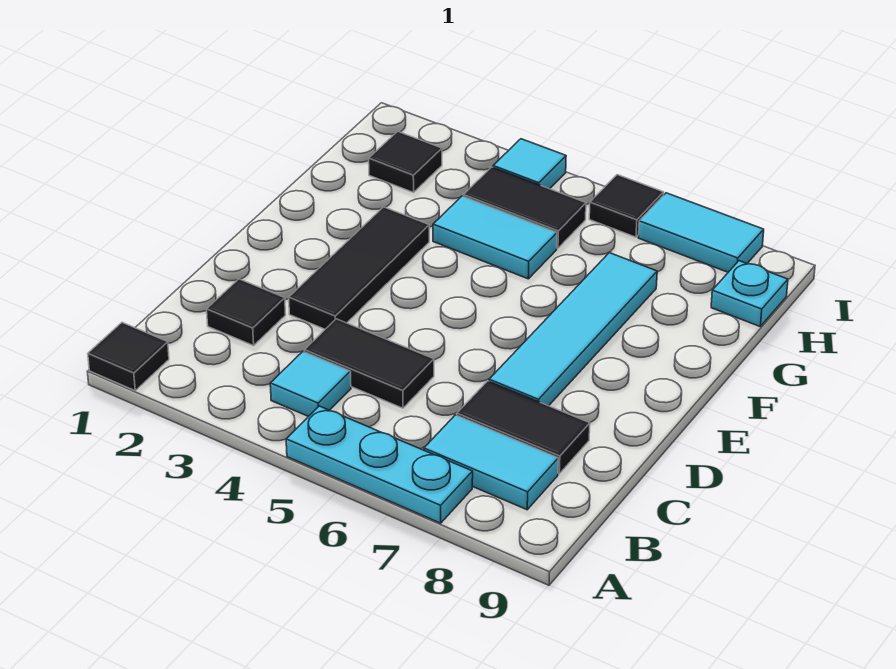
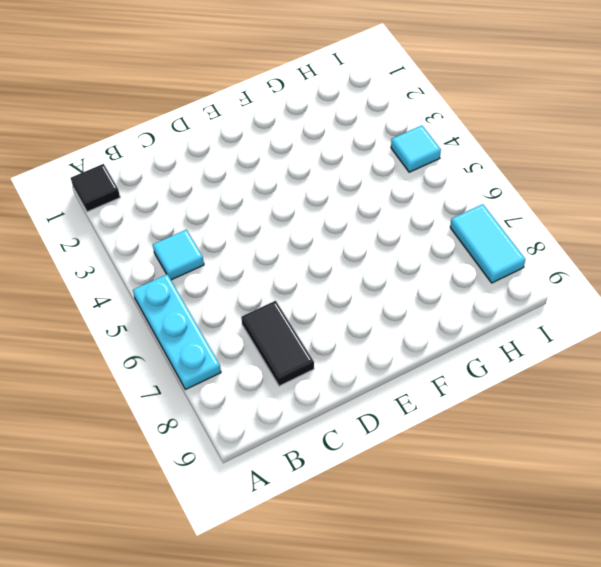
none -> cyan 1x2 tile [424,415,558,510]
none -> black 1x1 tile [207,279,286,346]
none -> black 1x2 tile [304,319,434,408]

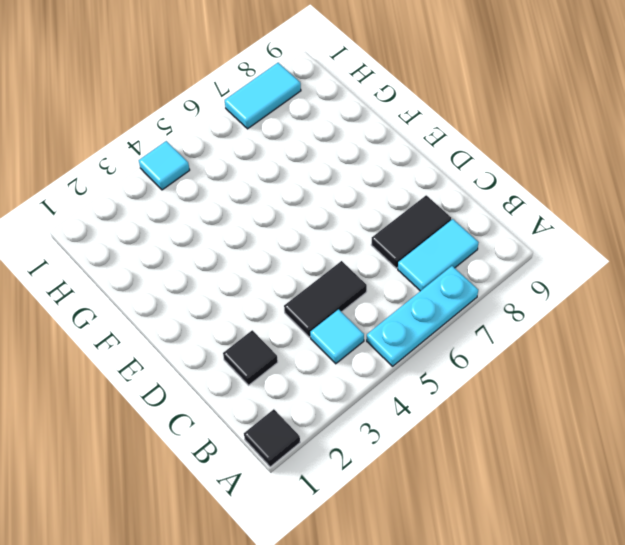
none -> black 1x3 tile [289,207,429,329]
none -> cyan 1x4 tile [489,253,657,406]
none -> cyan 1x2 tile [433,196,557,279]

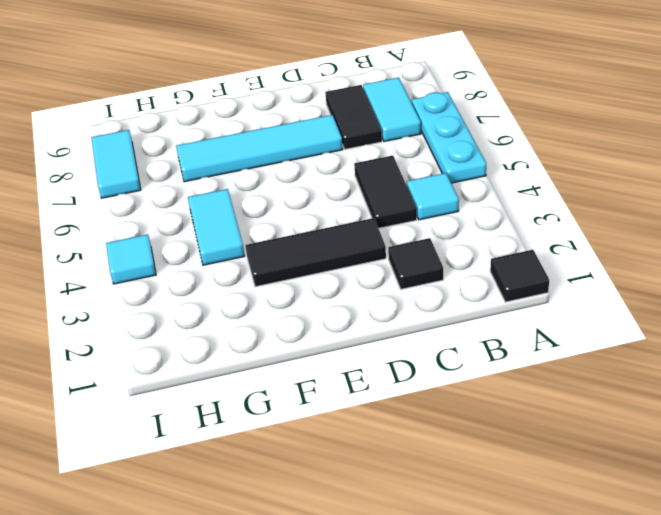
none -> black 1x1 tile [369,131,442,192]
none -> black 1x2 tile [463,167,586,248]
none -> cyan 1x1 plate [711,261,788,326]

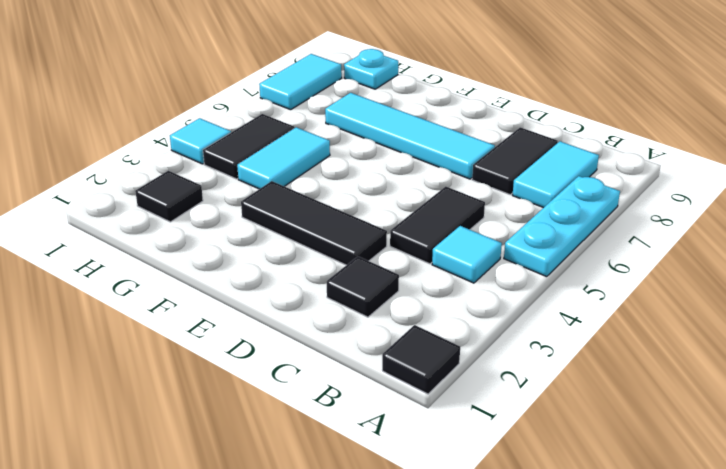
none -> black 1x1 tile [589,175,664,237]

